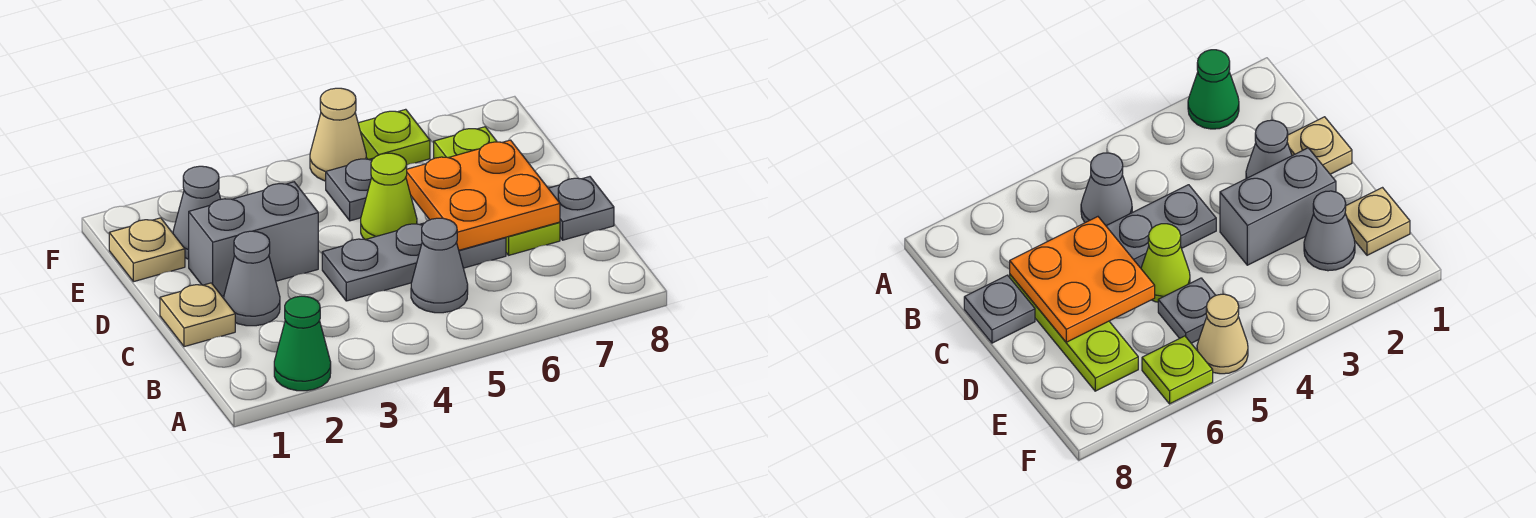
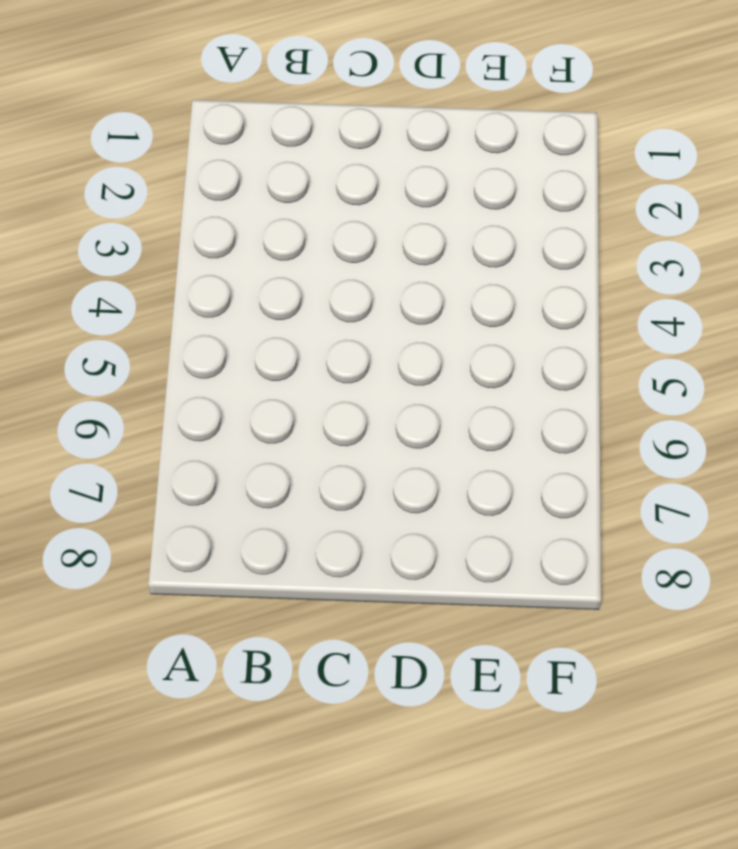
none -> green 1x1 cone [274,296,331,391]
none -> grey 1x1 cone [411,218,468,313]
none -> tan 1x1 plate [160,283,235,347]

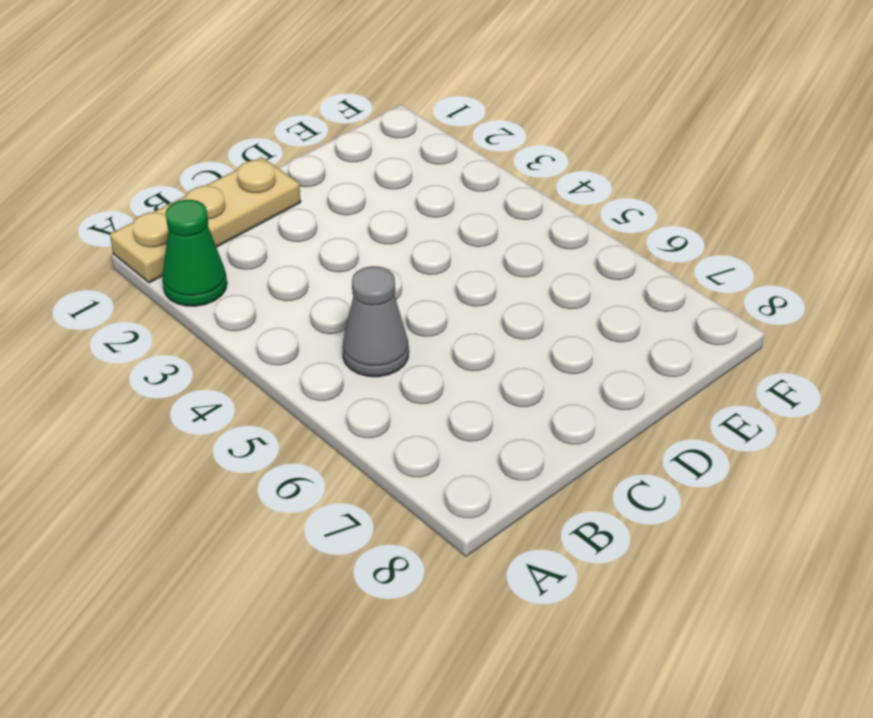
tan 1x3 plate [110,157,301,283] -> tan 1x1 plate [160,283,235,347]
none -> grey 1x1 cone [224,231,280,326]
none -> grey 1x3 plate [322,223,506,301]
none -> lime 1x3 plate [434,127,560,255]

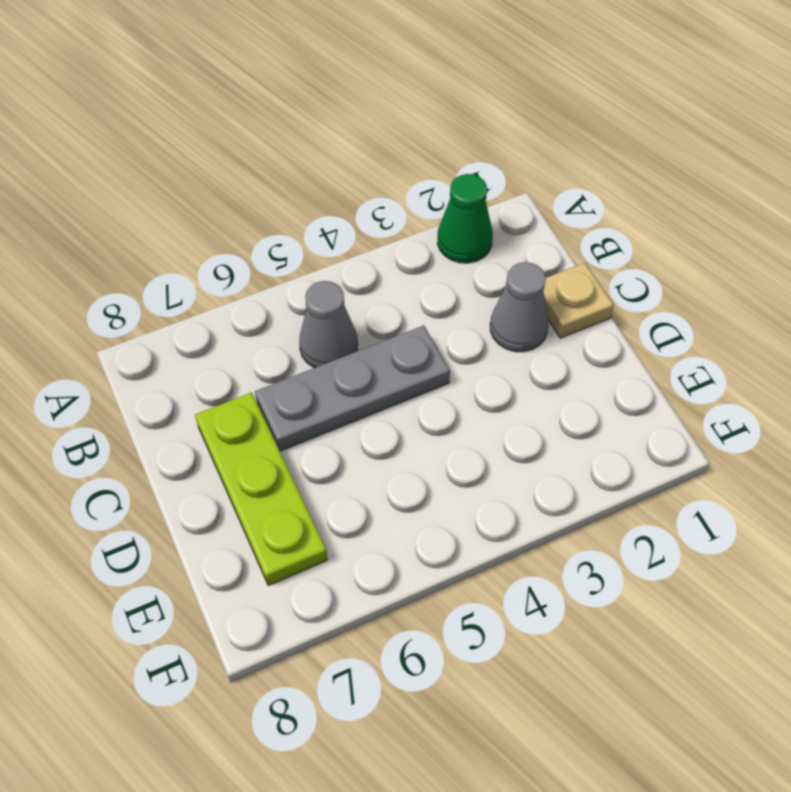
none -> grey 1x1 plate [548,177,614,240]
none -> grey 1x2 brick [189,182,318,296]
none -> lime 1x1 cone [361,153,417,240]

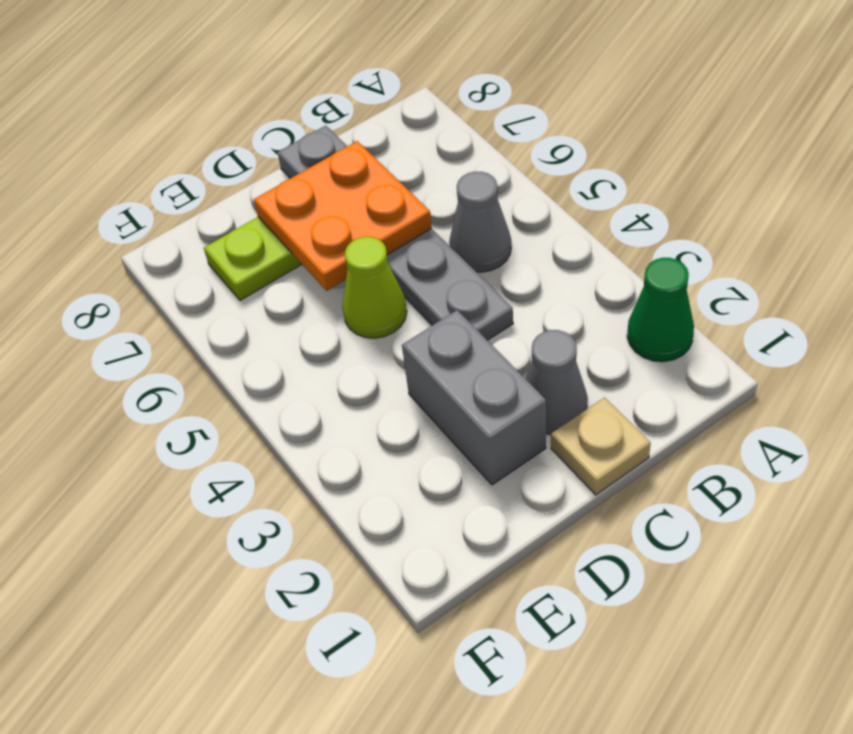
none -> tan 1x1 plate [109,218,185,282]
none -> grey 1x1 cone [173,166,221,259]
none -> grey 1x1 plate [326,158,374,221]

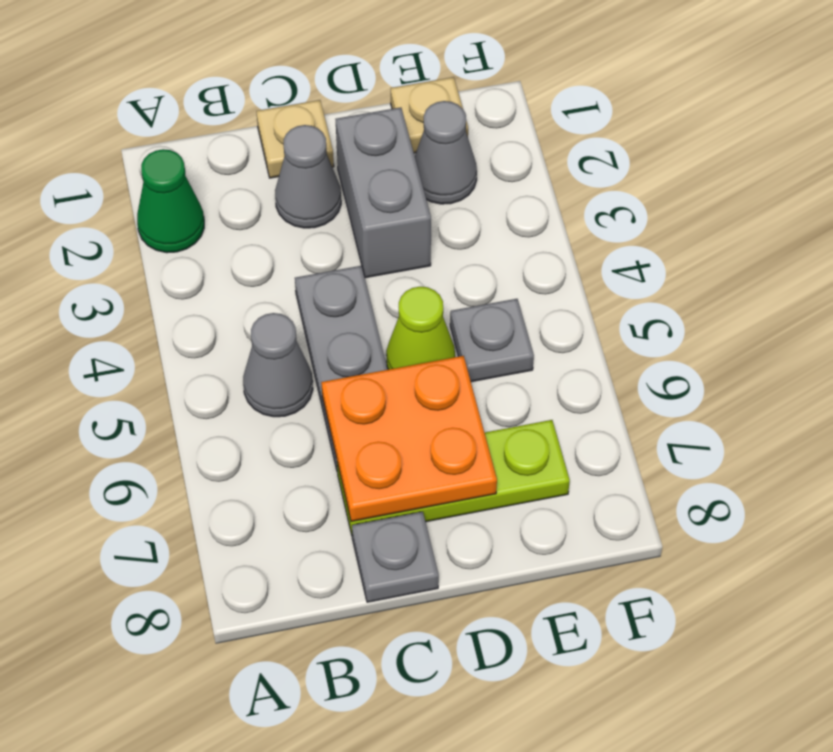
none -> tan 1x1 cone [310,88,366,181]
none -> lime 1x1 plate [358,109,430,165]

